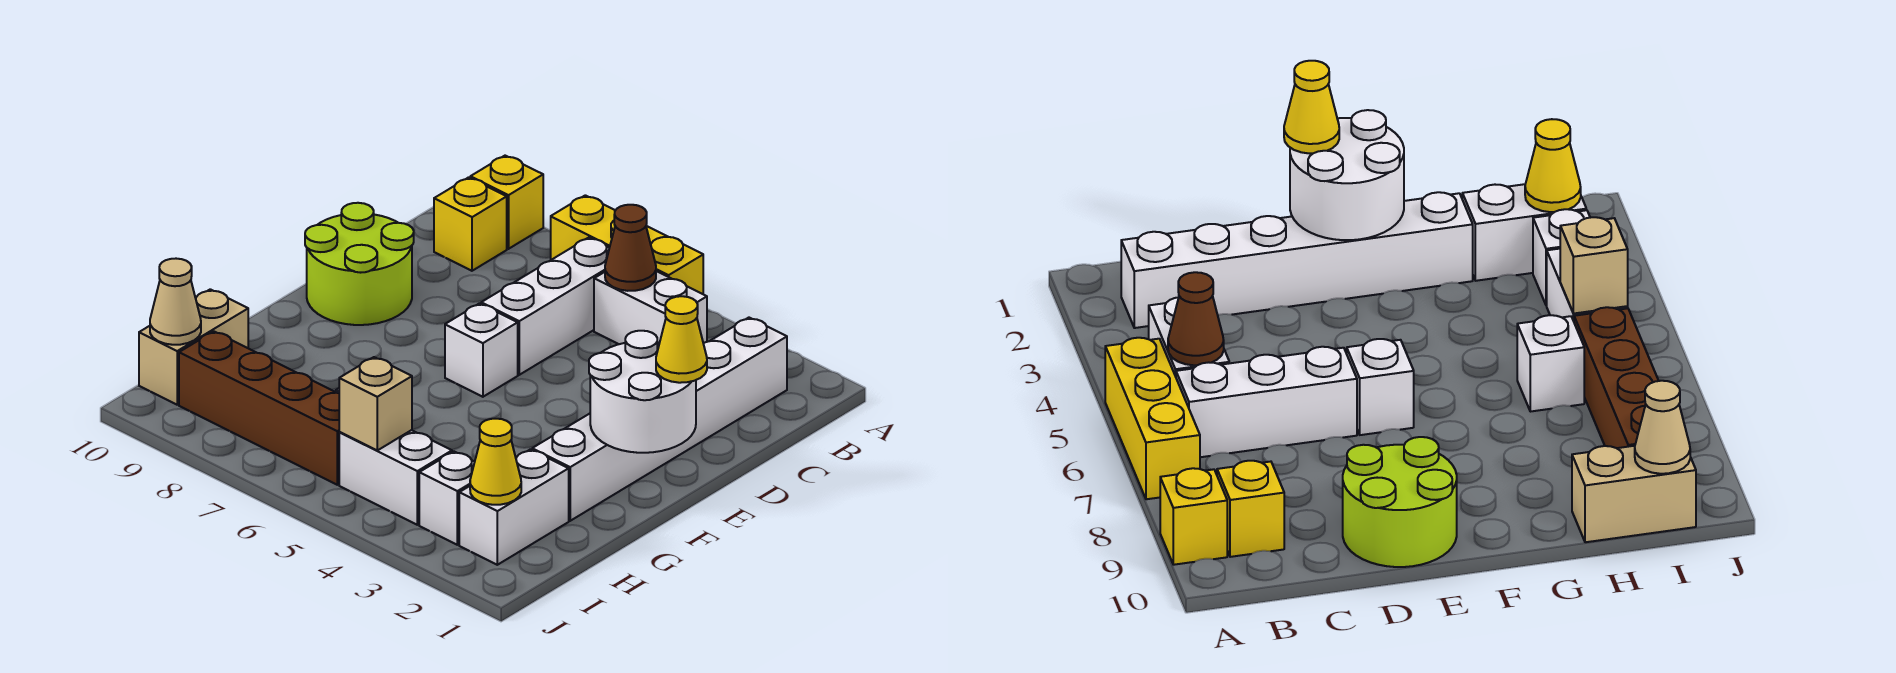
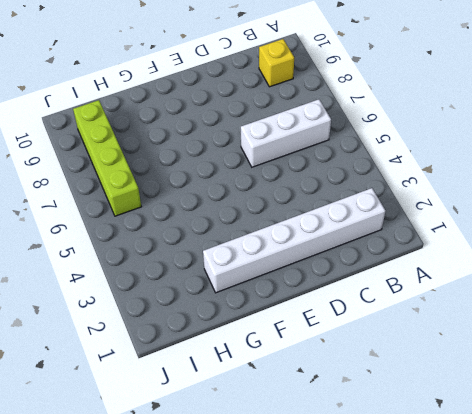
lime 1x4 brick [73,100,141,216] -> brown 1x4 brick [179,331,339,485]
none -> yellow 1x3 brick [551,195,703,294]
none -> yellow 1x1 brick [470,156,543,249]
none -> white 1x2 brick [594,271,707,344]

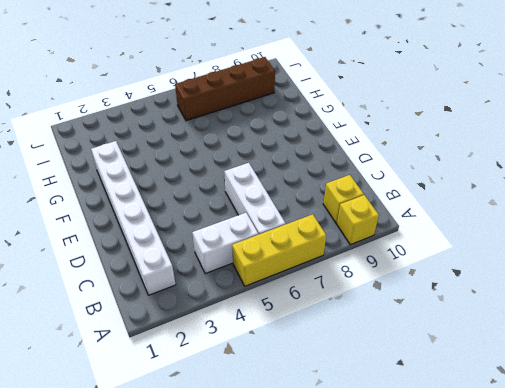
none -> lime 2x2 round brick [305,203,414,325]
none -> white 1x1 brick [445,303,518,397]
none -> white 1x2 brick [459,449,569,565]

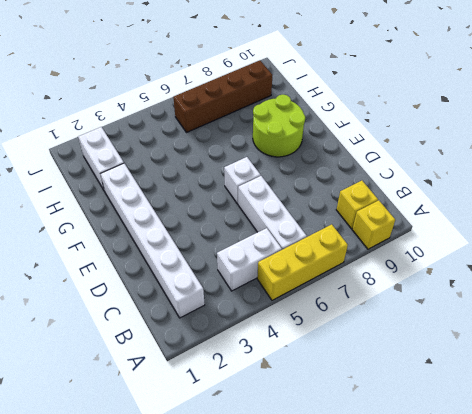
lime 2x2 round brick [253,94,305,157] -> lime 2x2 round brick moved to [305,203,414,325]
none -> white 1x1 brick [1517,315,1584,412]
none -> tan 1x2 brick [139,289,248,405]
none -> white 1x1 brick [419,452,475,545]

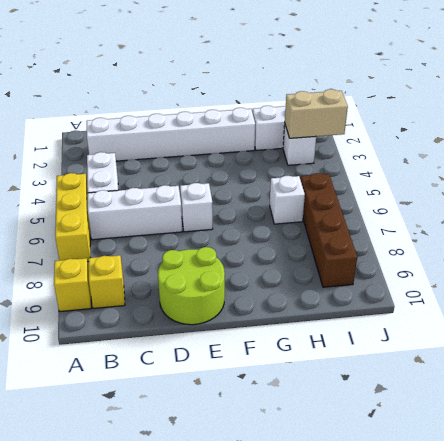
tan 1x2 brick [285,89,348,138] -> tan 1x2 brick moved to [139,289,248,405]
none -> white 1x2 brick [339,430,452,525]
none -> brown 1x1 cone [605,205,656,291]
none -> white 2x2 round brick [589,331,696,453]

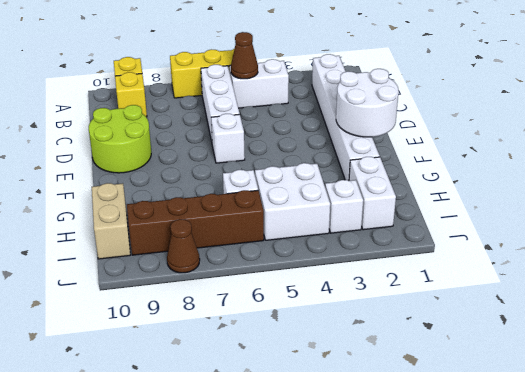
white 2x2 brick [255,163,330,240] -> white 1x2 brick [339,430,452,525]
brown 1x1 cone [167,219,200,273] -> none
none -> yellow 1x1 cone [470,419,521,505]
none -> tan 1x1 brick [339,357,412,450]
none -> tan 1x1 cone [150,259,201,345]

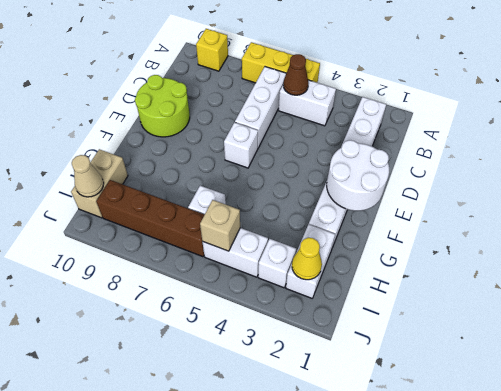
none -> yellow 1x1 brick [434,177,507,271]
none -> yellow 1x1 cone [656,296,707,383]

